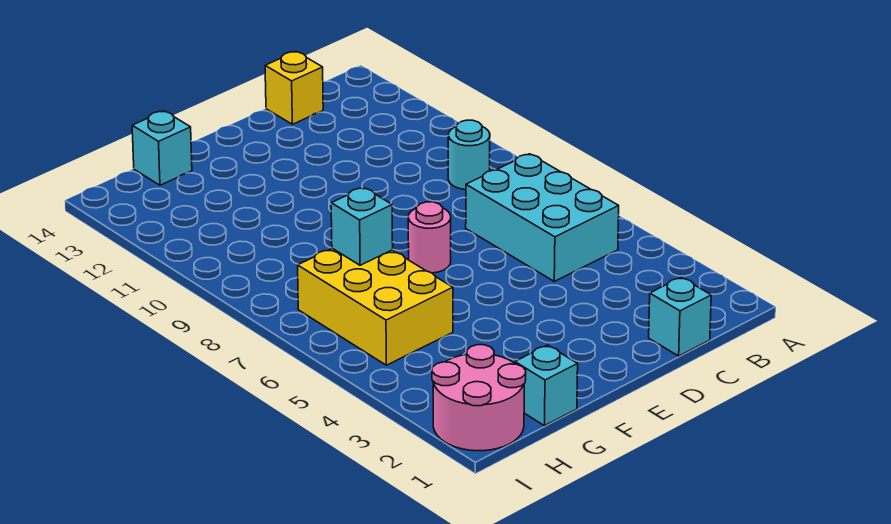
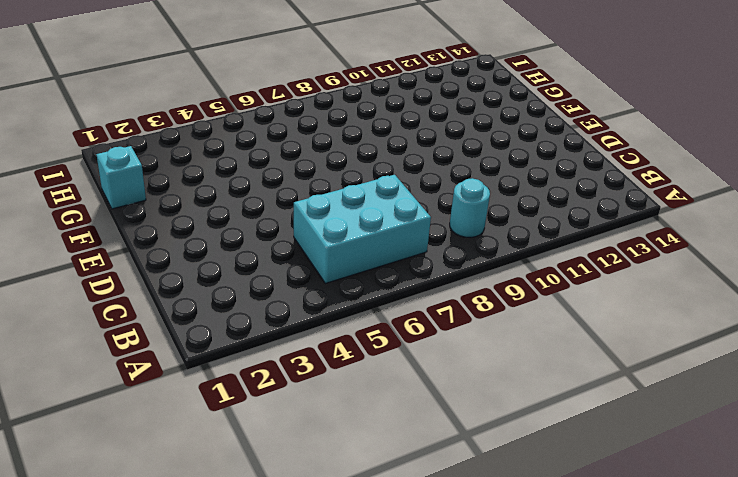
none -> cyan 1x1 brick [649,277,711,356]
none -> yellow 1x1 brick [265,52,323,124]

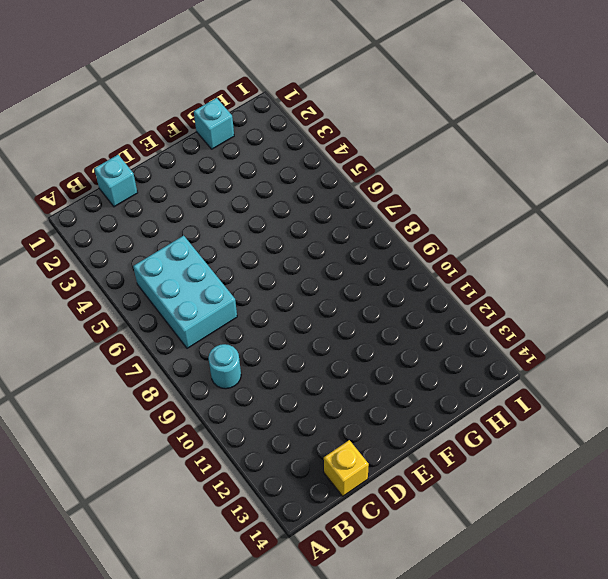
none -> pink 1x1 round brick [408,202,451,273]
none -> yellow 2x3 brick [298,248,453,365]

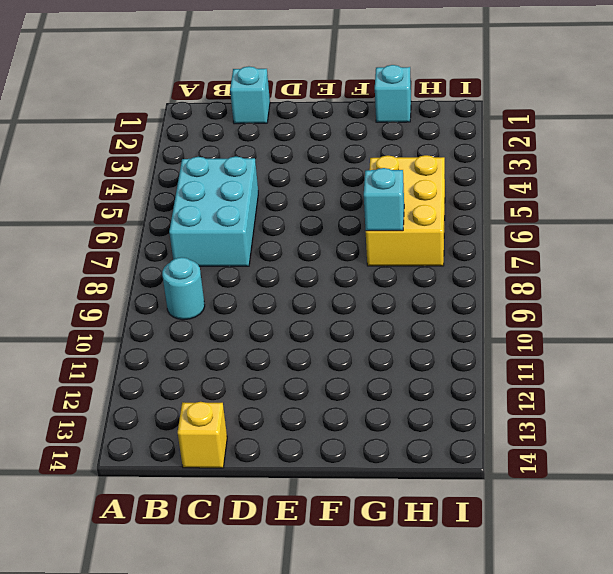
none -> pink 1x1 round brick [408,202,451,273]
none -> cyan 1x1 brick [132,111,192,185]

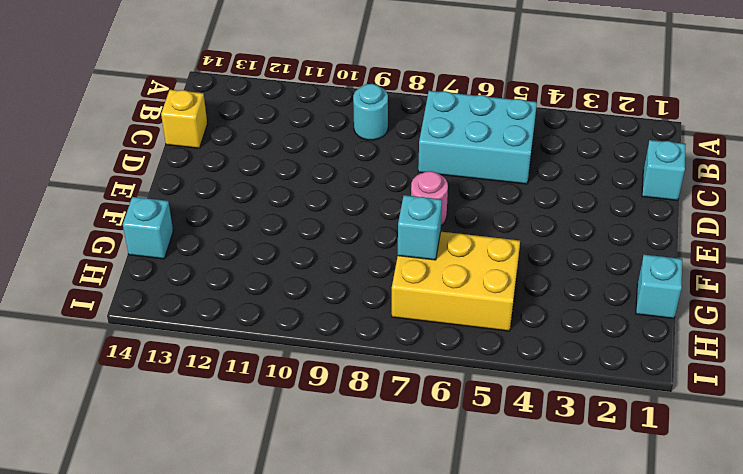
none -> pink 2x2 round brick [432,345,526,451]

